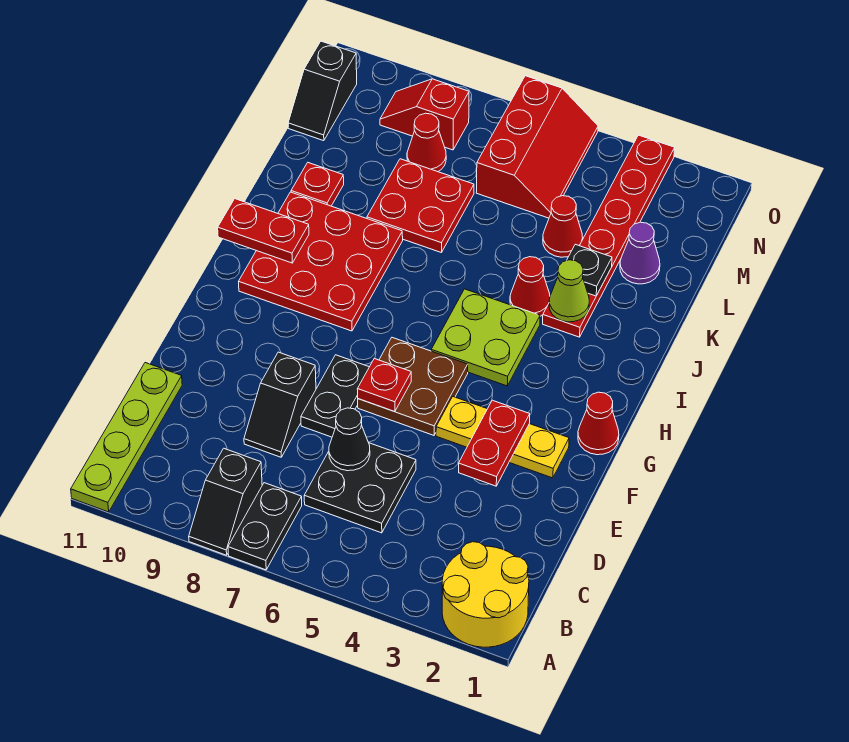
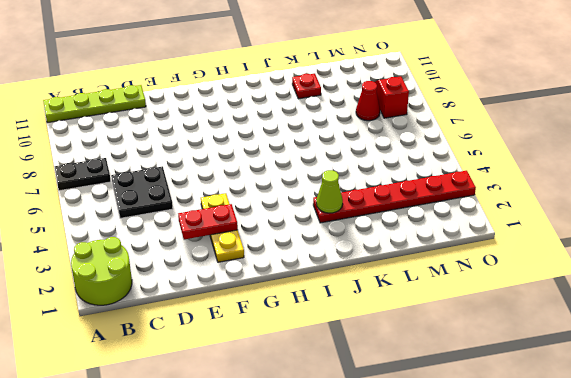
lime 2x2 round brick [71,237,132,305] -> yellow 2x2 round brick [442,542,529,647]
none -> black 1x2 slope [189,448,262,555]
none -> black 1x2 slope [244,352,316,457]
none -> black 1x2 plate [301,355,369,437]

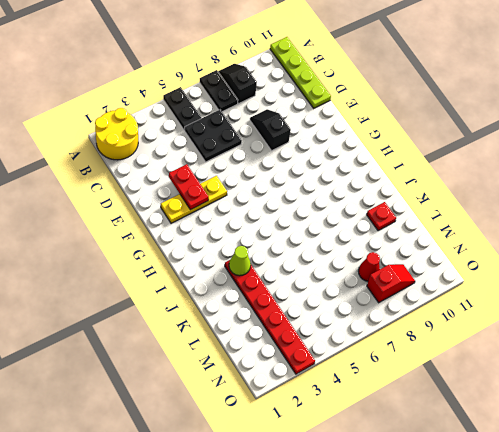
black 1x2 plate [163,87,201,130] -> black 1x2 plate moved to [301,355,369,437]
none -> brown 2x2 plate [358,338,468,435]
none -> red 1x1 cone [578,392,619,455]
none -> lime 2x2 plate [431,289,540,386]

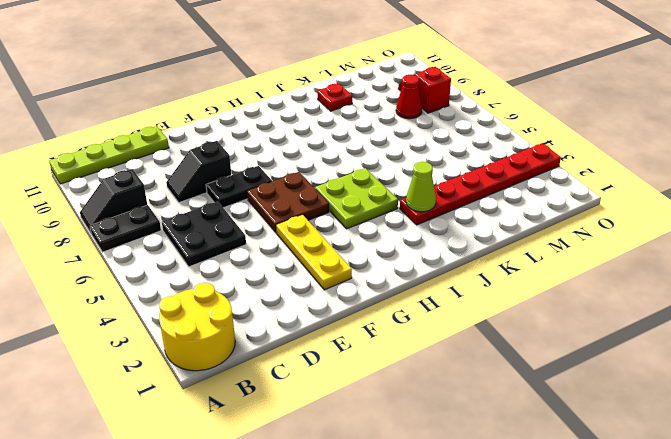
none -> red 1x1 cone [578,392,619,455]
none -> red 3x3 plate [239,192,403,331]
none -> red 1x1 cone [510,257,550,316]

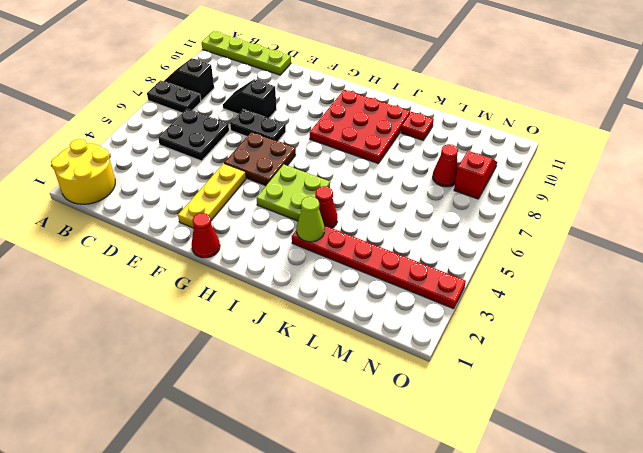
none -> red 2x2 plate [367,159,474,253]
none -> purple 1x1 cone [620,222,660,284]
none -> red 1x1 cone [543,196,583,257]

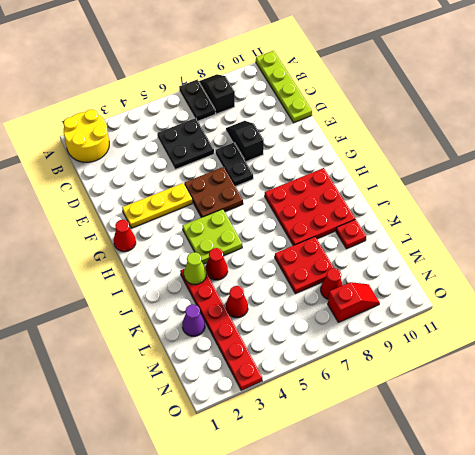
none -> red 2x3 slope [476,76,598,218]
none -> black 1x2 slope [288,41,357,141]
none -> black 1x1 cone [329,408,370,471]

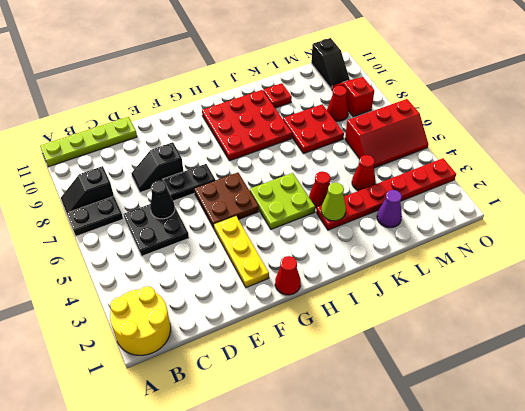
black 1x2 slope [311,38,350,89] -> black 1x2 slope turned to [288,41,357,141]
none -> red 1x2 plate [459,400,530,486]
none -> red 1x1 plate [357,359,411,412]
none -> red 1x2 plate [218,199,309,263]

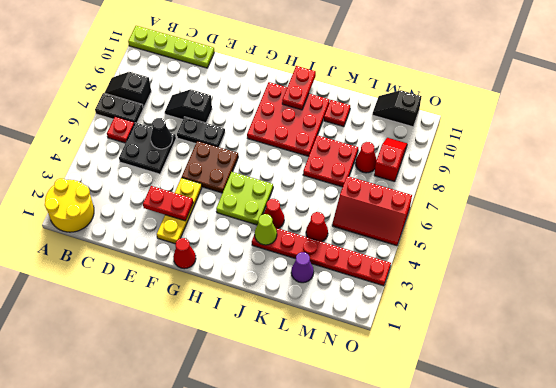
red 1x1 plate [107,117,135,143] -> red 1x1 plate moved to [357,359,411,412]
none -> black 1x1 plate [566,244,612,296]

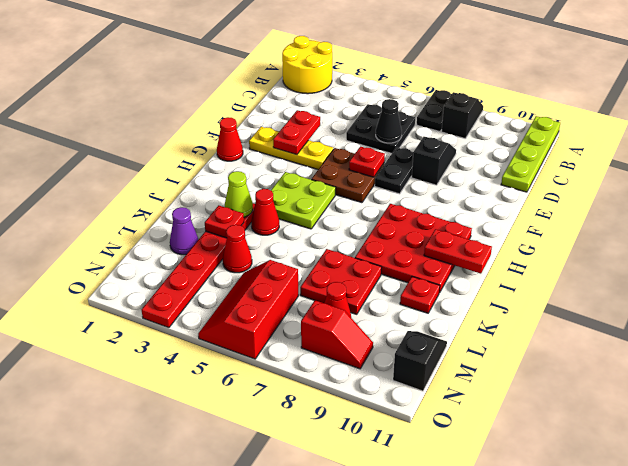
red 1x1 plate [205,205,244,238] -> black 1x1 plate [566,244,612,296]

